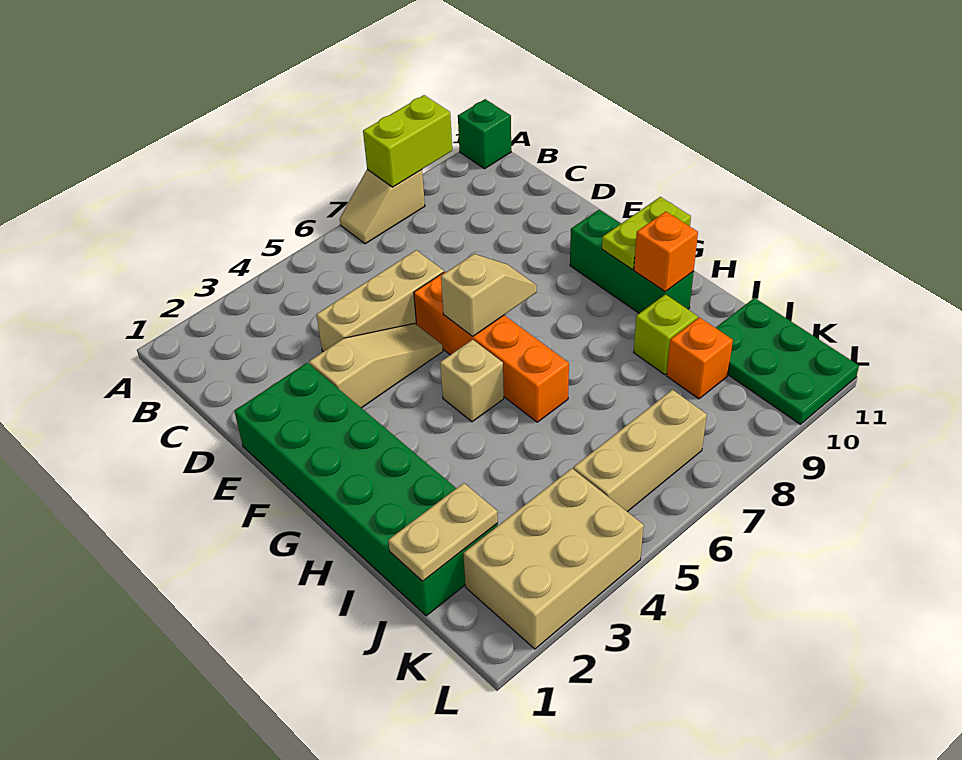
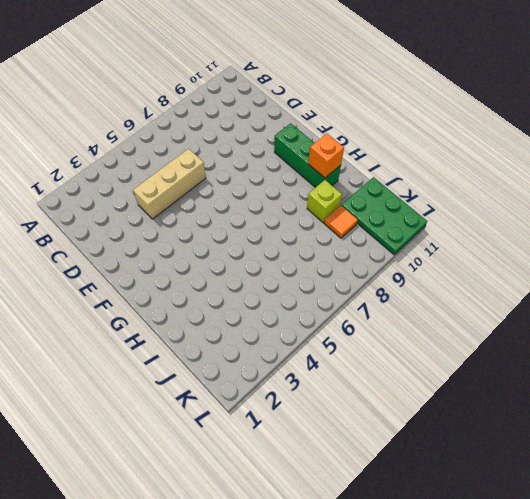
orange 1x1 tile [324,205,358,238] -> orange 1x1 brick [667,317,733,399]
none -> tan 1x2 slope [340,169,425,244]
none -> green 1x1 brick [458,99,511,169]
none -> green 2x6 brick [234,363,498,616]

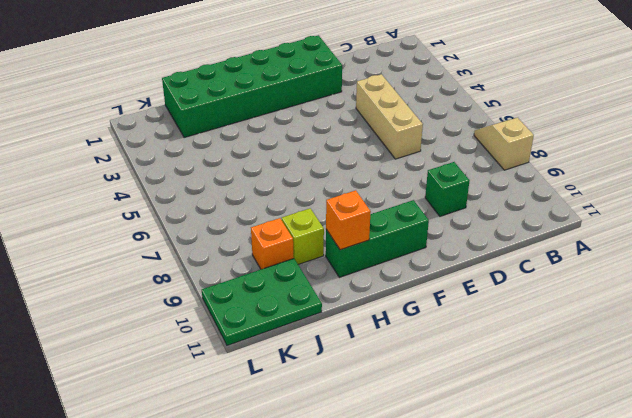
green 1x1 brick [425,162,470,216] -> green 1x1 brick moved to [458,99,511,169]
none -> tan 1x3 slope [309,323,443,408]
none -> orange 1x4 brick [414,272,569,422]
none -> tan 1x1 brick [440,340,504,422]

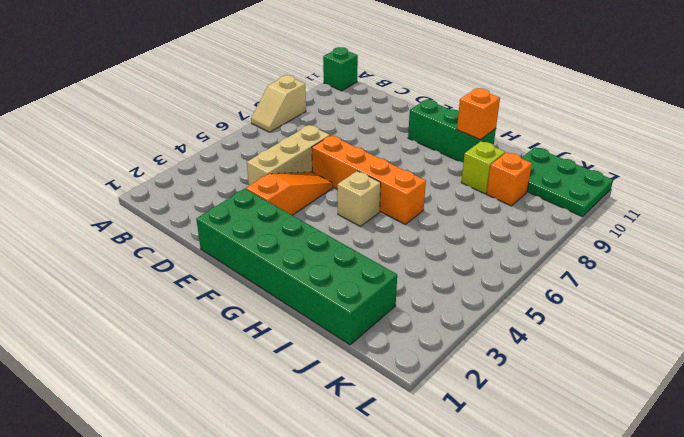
orange 1x3 slope [246,172,333,215] -> tan 1x3 slope [309,323,443,408]
none -> tan 2x3 brick [463,468,644,649]
none -> tan 1x3 brick [573,390,707,512]
none -> lime 1x2 brick [363,95,452,187]

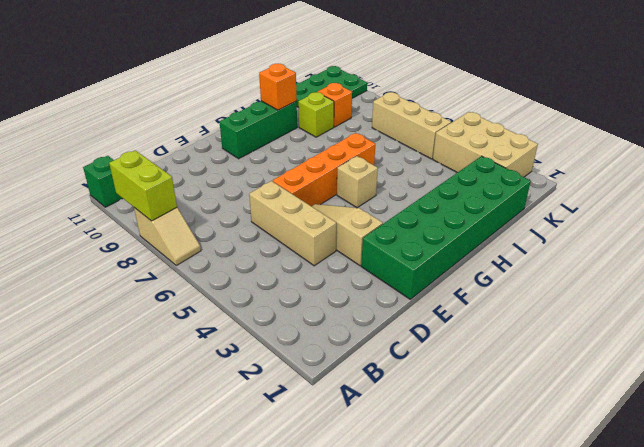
none -> tan 1x2 slope [441,254,537,337]
none -> lime 1x2 plate [602,197,691,269]
none -> tan 1x2 plate [388,483,498,581]

